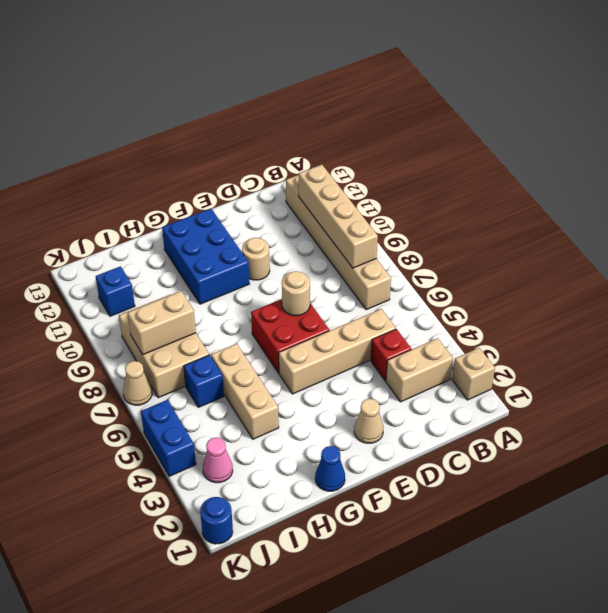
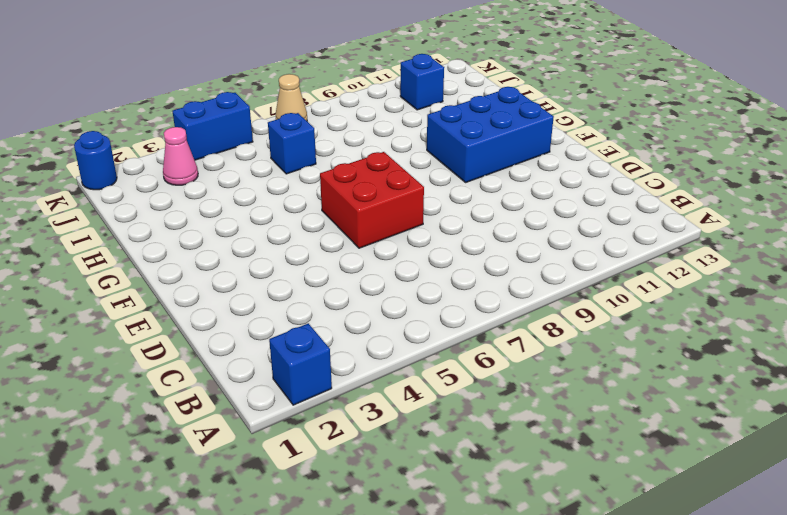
blue 1x1 brick [269,323,332,405] -> tan 1x1 brick [452,348,495,400]
none -> tan 1x2 brick [386,338,453,402]
none -> tan 1x6 brick [286,175,391,310]
none -> red 1x1 brick [371,329,411,381]

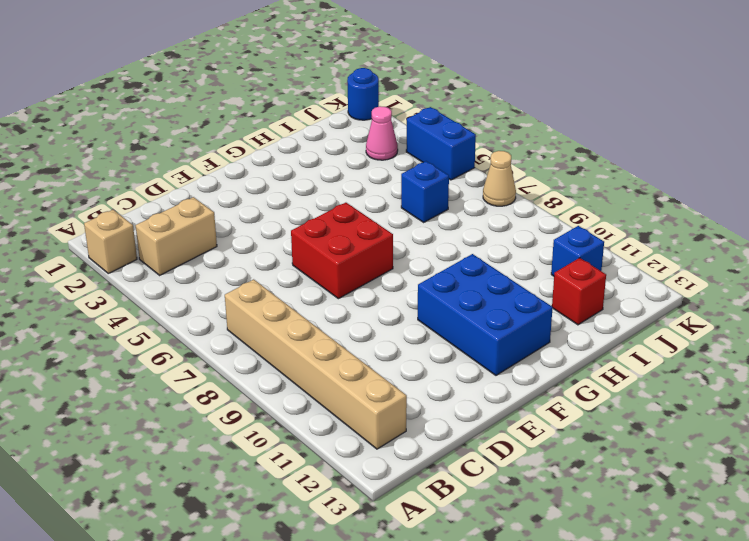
red 1x1 brick [552,258,606,325] -> red 1x1 brick moved to [371,329,411,381]
none -> tan 1x4 brick [279,309,396,394]
none -> tan 1x1 cone [354,399,383,443]
none -> tan 1x1 round brick [242,238,270,280]

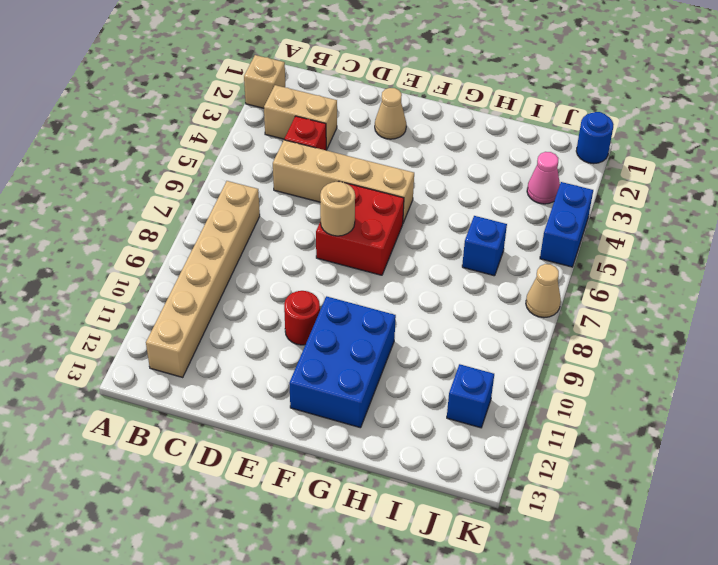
red 1x1 round brick [284,291,320,345] -> tan 1x1 round brick [242,238,270,280]
none -> blue 1x1 cone [315,446,345,491]
none -> tan 1x3 brick [211,344,279,439]
none -> tan 2x3 brick [119,294,209,398]

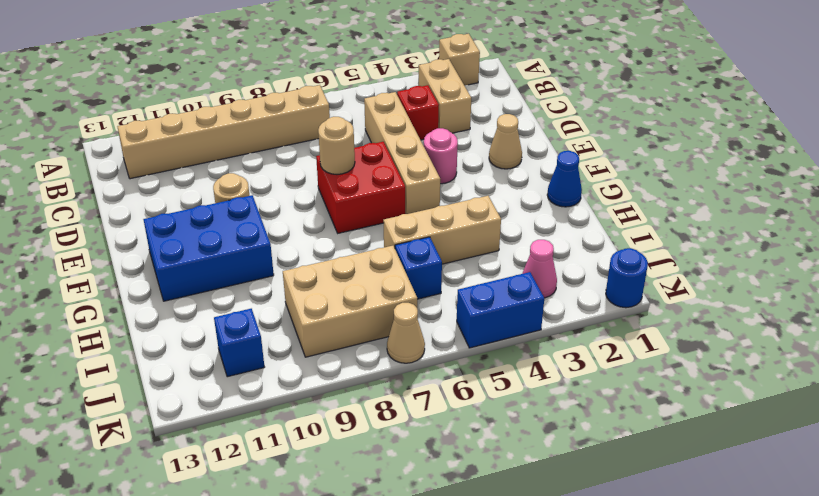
pink 1x1 round brick [424,128,458,184] -> none
none -> tan 1x4 brick [299,165,378,268]
none -> tan 1x2 brick [128,291,196,355]

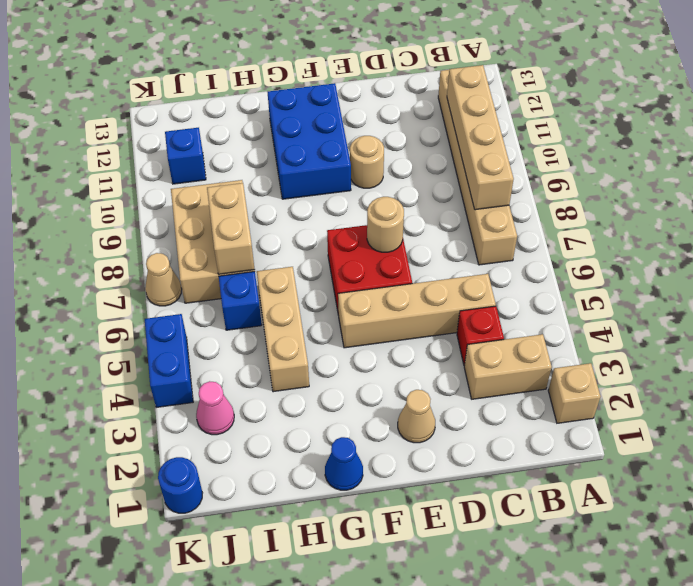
tan 1x2 brick [207,183,255,274] -> tan 1x2 brick turned to [128,291,196,355]

